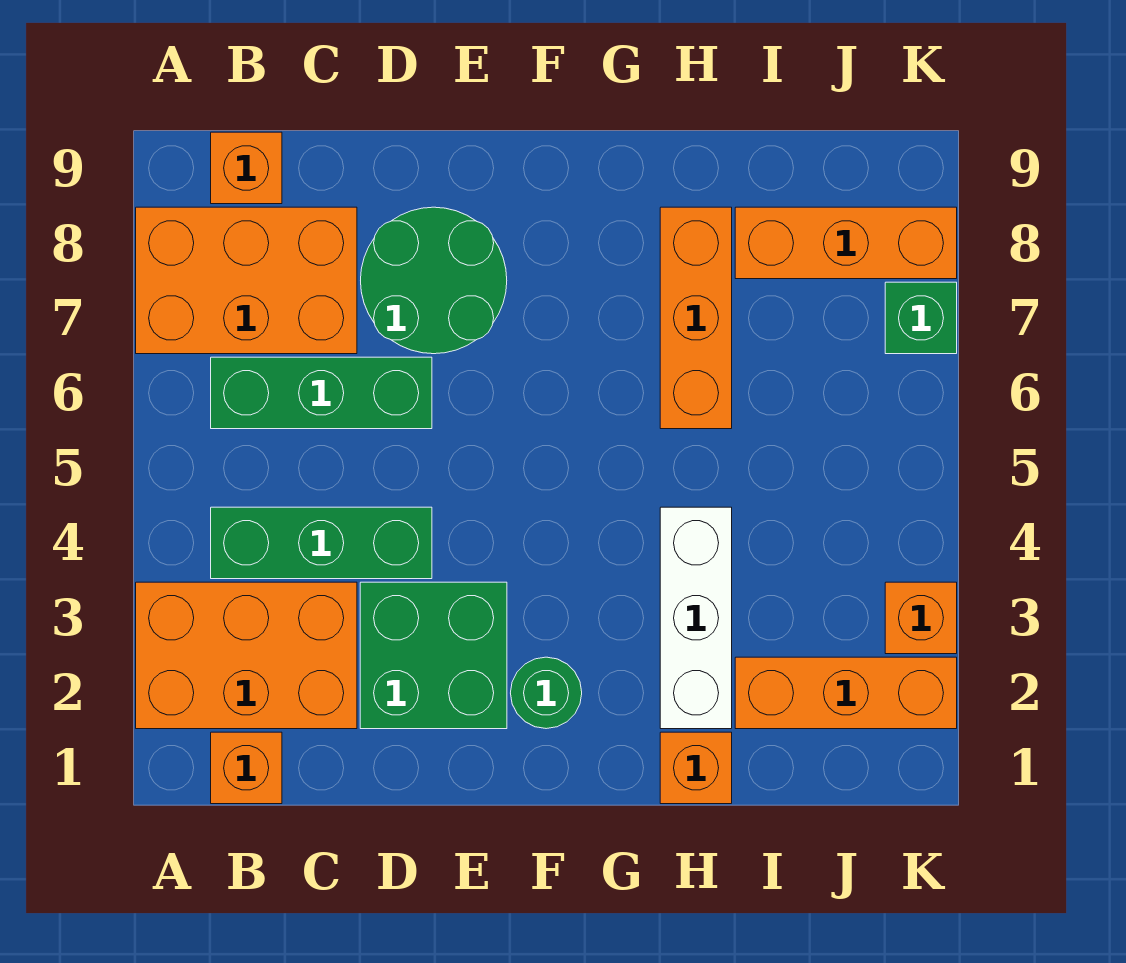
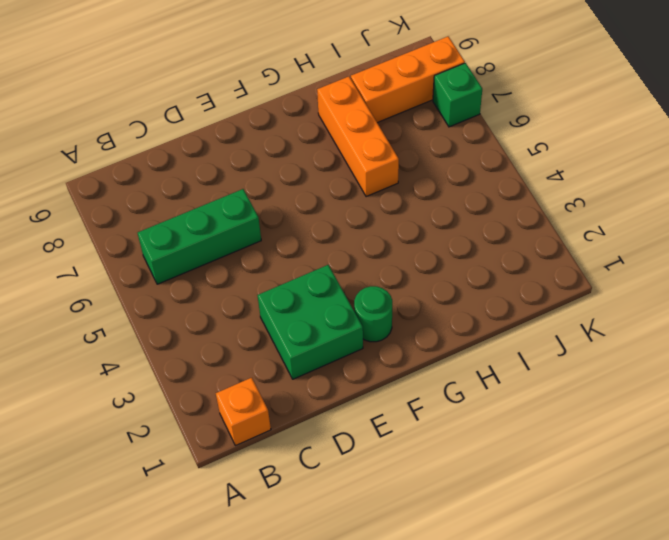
none -> orange 2x3 brick [136,582,357,729]
none -> orange 2x3 brick [136,207,357,354]
none -> green 1x3 brick [211,507,432,579]

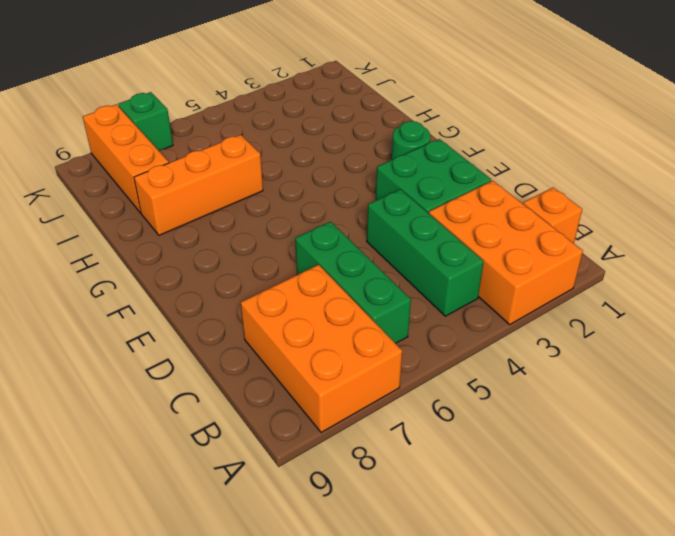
none -> orange 1x1 brick [211,132,282,204]
none -> green 2x2 round brick [361,207,507,354]
none -> orange 1x1 brick [660,732,732,804]

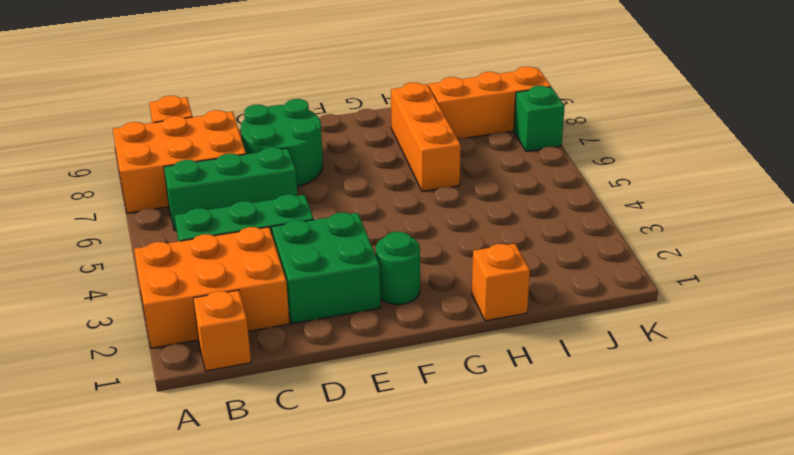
none -> white 1x3 brick [660,507,732,729]
none -> orange 1x3 brick [735,657,957,729]
none -> orange 1x1 brick [885,582,957,654]

